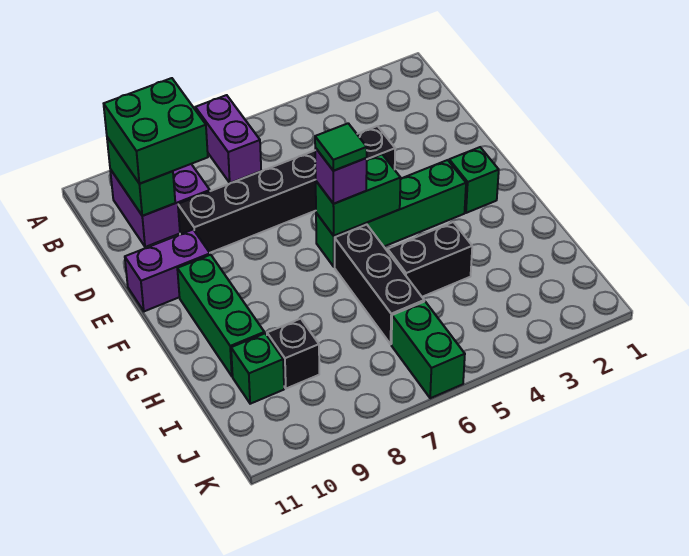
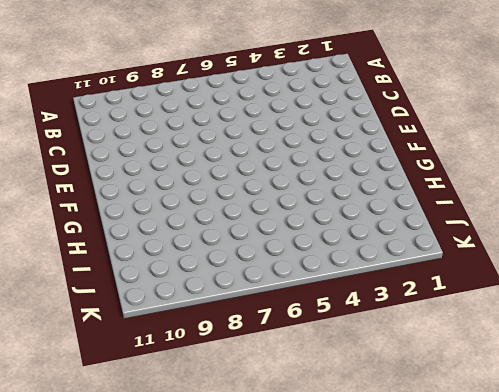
none -> purple 1x2 brick [195,95,261,183]
none -> purple 2x2 brick [110,164,210,247]
none -> black 1x6 brick [178,126,395,253]

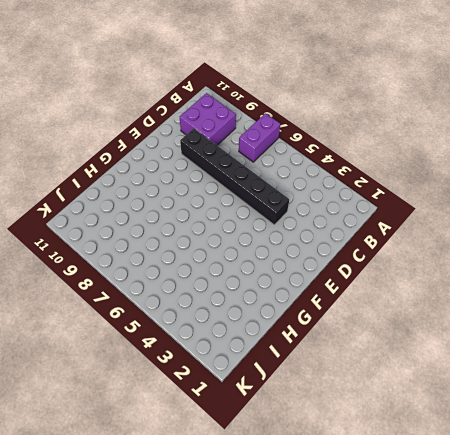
none -> purple 1x2 brick [125,230,210,311]
none -> green 1x1 brick [449,147,499,213]
none -> green 1x4 brick [316,160,466,267]

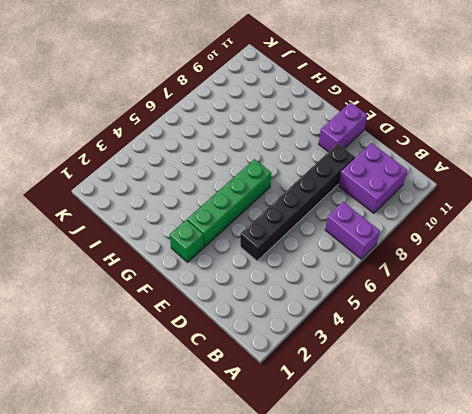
none -> green 1x3 brick [177,255,264,376]
none -> black 1x3 brick [335,225,424,344]
none -> black 1x2 brick [388,222,472,297]

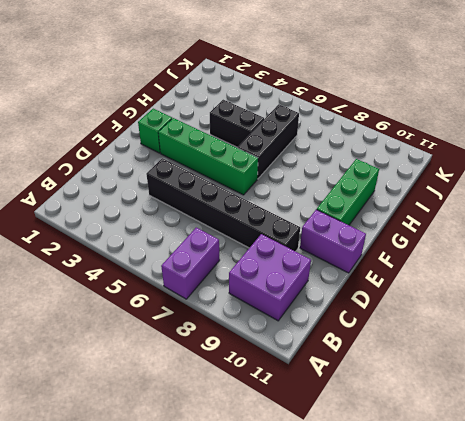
none -> black 1x1 brick [267,319,319,389]
none -> green 1x1 brick [231,333,284,404]
none -> green 1x2 brick [391,301,465,398]

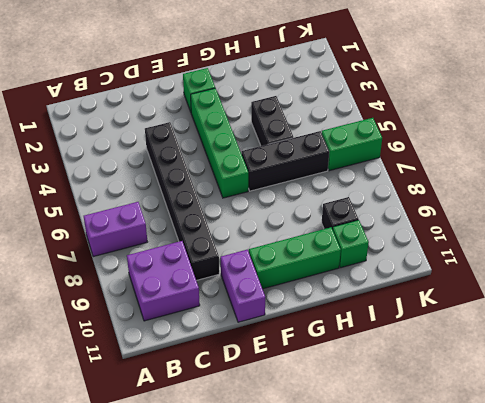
none -> green 1x2 brick [107,137,175,216]
none -> green 1x2 brick [316,154,401,236]
none -> green 2x2 brick [104,78,208,184]

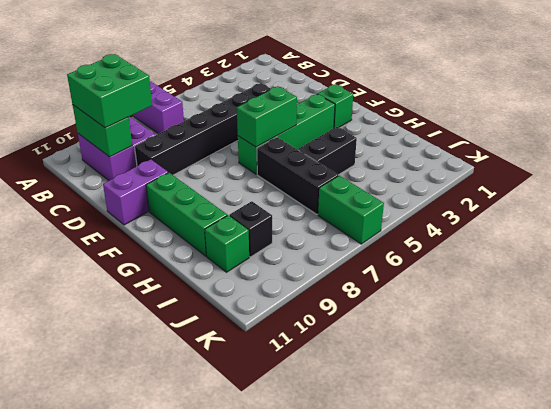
none -> purple 1x1 brick [315,148,367,204]
none -> green 1x1 tile [315,123,367,171]

